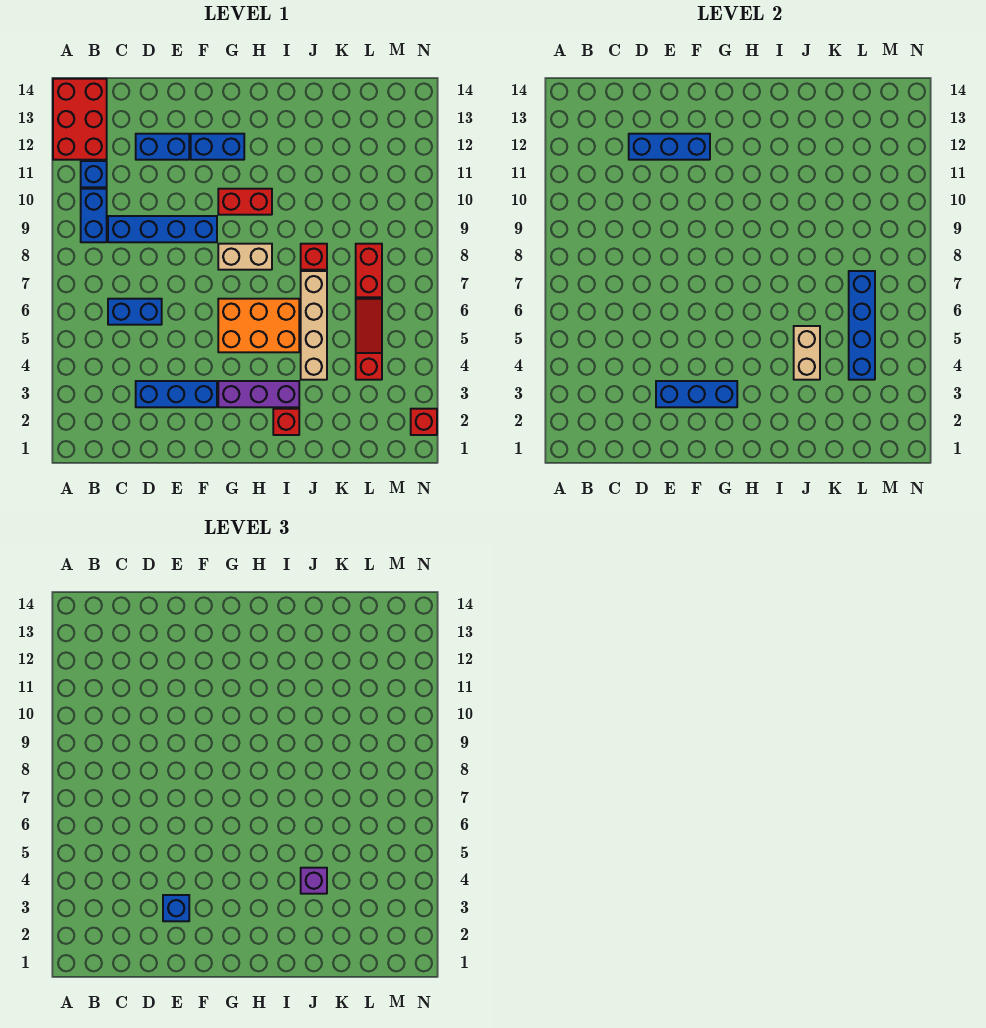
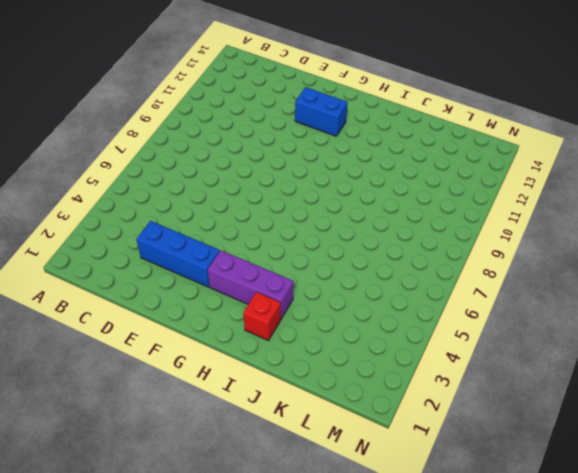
none -> red 2x3 brick [53,79,107,160]
none -> blue 1x2 brick [81,189,107,242]
none -> blue 1x1 brick [81,161,107,187]

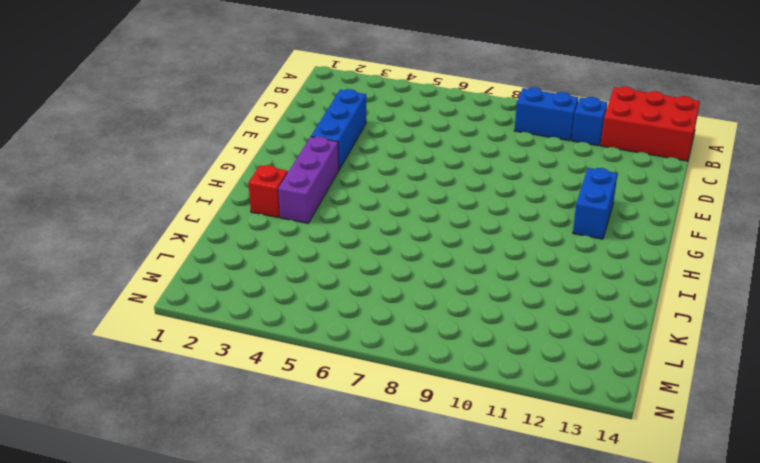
none -> blue 1x2 brick [108,299,162,325]
none -> blue 1x4 brick [108,216,217,242]
none -> blue 1x2 brick [136,134,189,160]

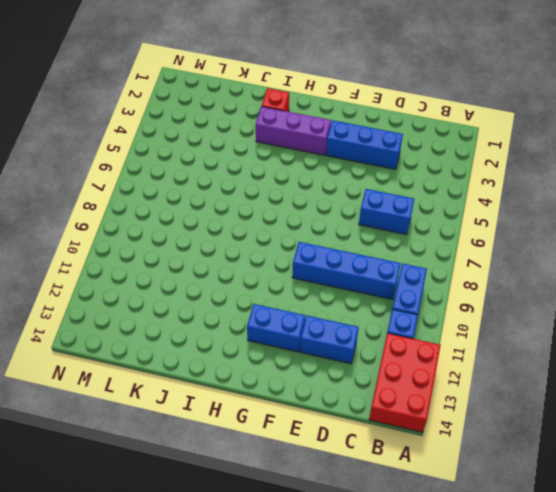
none -> orange 2x3 brick [218,299,299,352]
none -> tan 1x2 brick [218,244,272,270]
none -> red 1x2 brick [218,189,272,215]

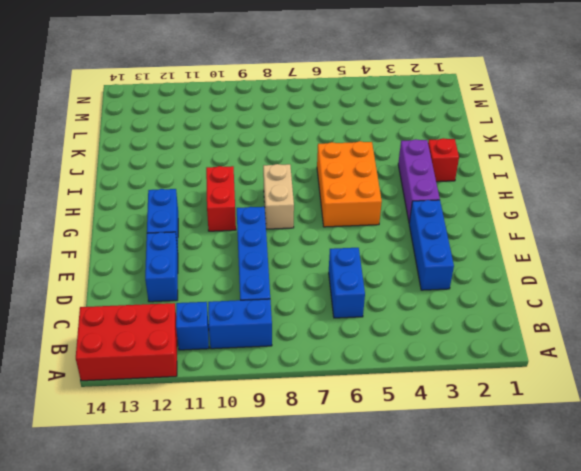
none -> tan 1x4 brick [301,271,327,380]
none -> red 1x1 brick [301,244,327,270]
none -> red 1x3 slope [356,299,382,380]

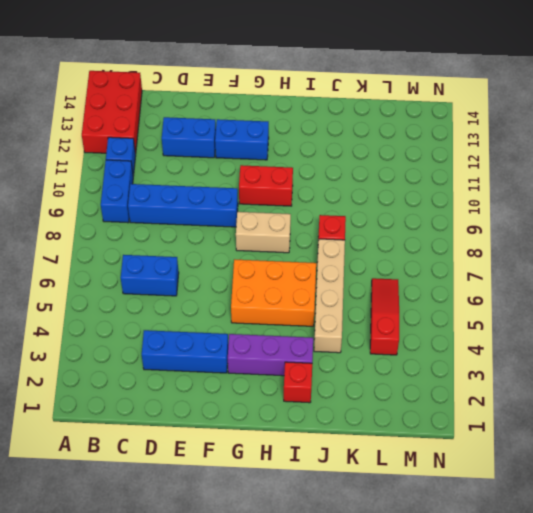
none -> red 1x2 brick [356,244,382,297]
none -> red 1x1 brick [411,409,437,435]
none -> blue 1x3 brick [629,134,710,160]

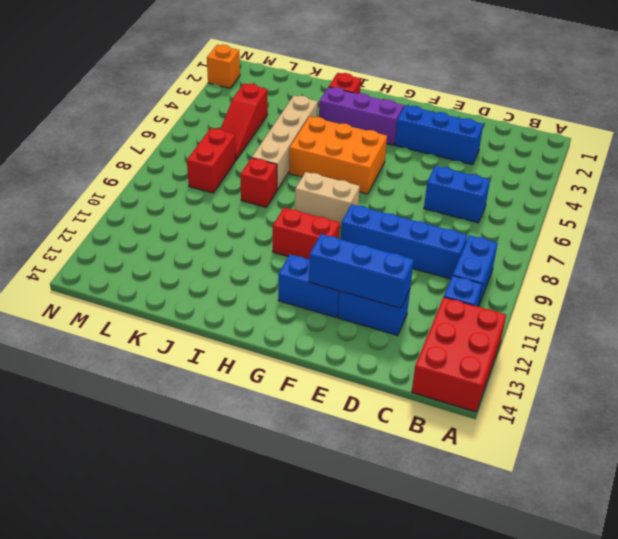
orange 1x1 brick [207,45,240,88] -> red 1x1 brick [411,409,437,435]
none -> blue 1x3 brick [656,381,737,407]
none -> tan 1x2 brick [794,326,820,380]
none -> blue 1x4 brick [849,271,875,380]

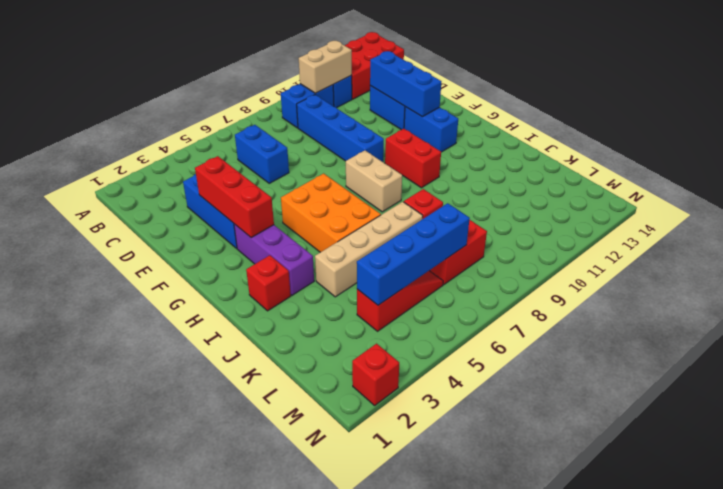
tan 1x2 brick [299,41,352,93] -> tan 1x2 brick moved to [794,326,820,380]
red 1x3 brick [195,156,274,237] -> blue 1x3 brick [656,381,737,407]
none -> blue 1x1 brick [163,895,189,921]
none -> purple 1x1 brick [301,868,327,894]

